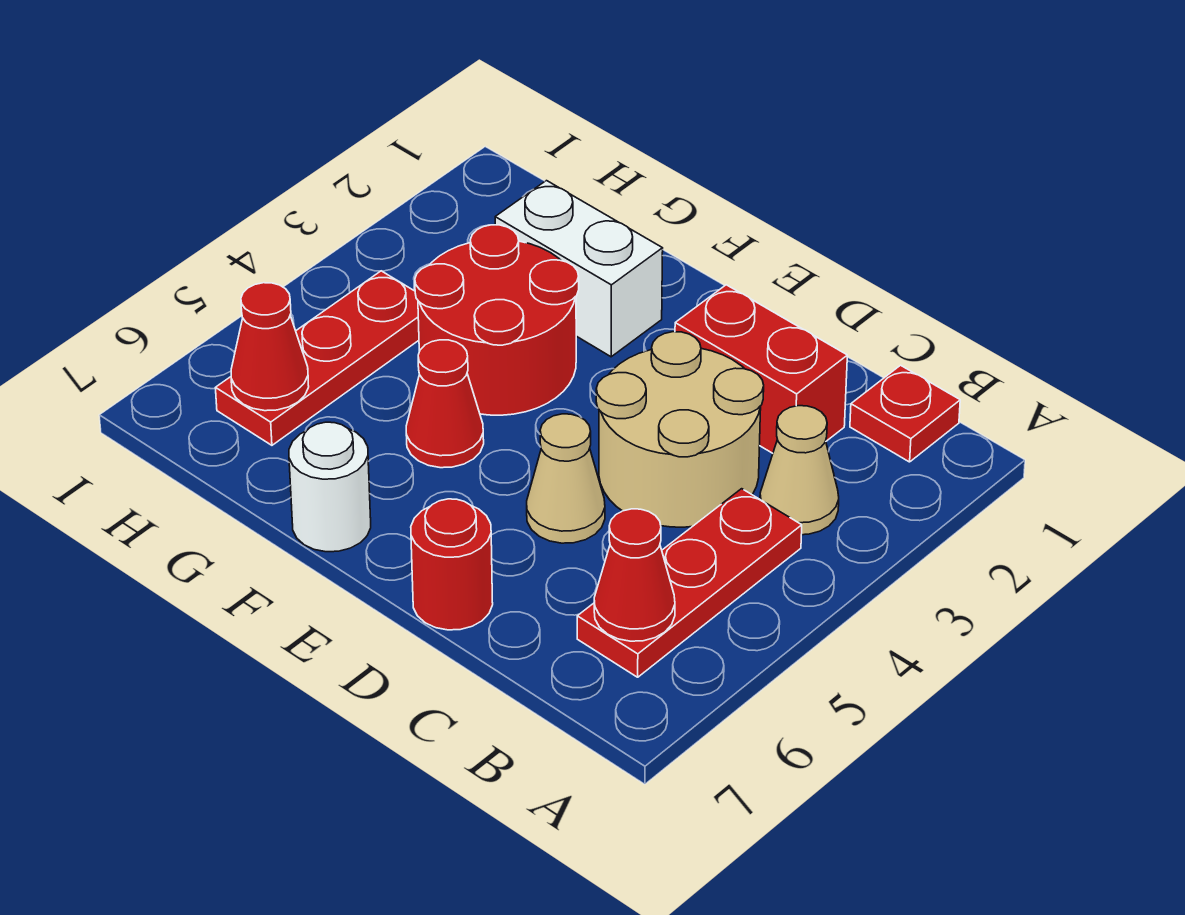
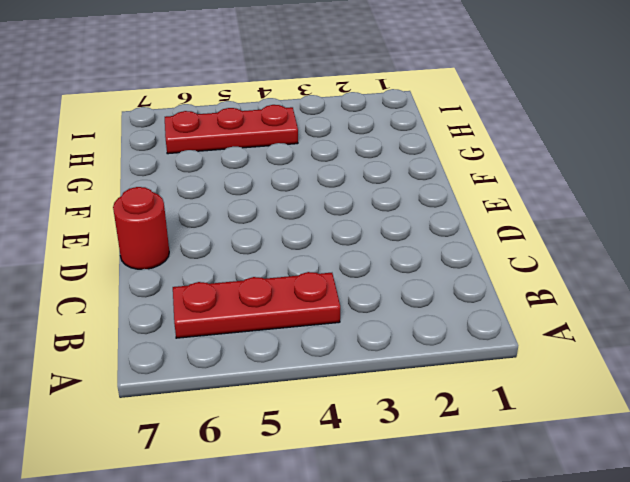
none -> red 1x1 plate [850,365,960,462]
none -> tan 1x1 cone [760,406,839,535]
none -> red 1x2 brick [675,285,847,453]

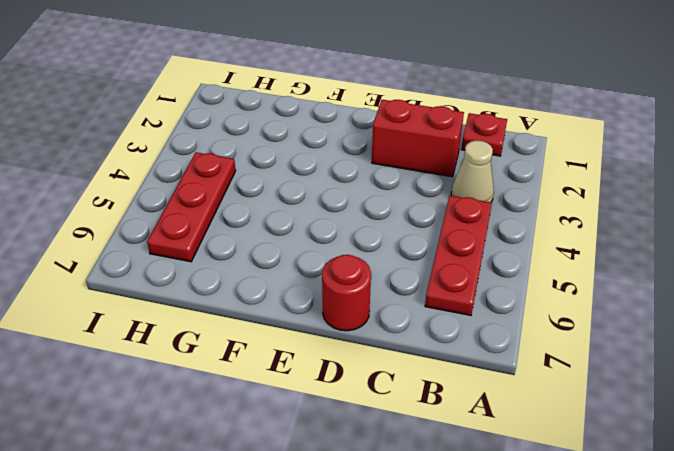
none -> tan 2x2 round brick [596,332,764,527]
none -> tan 1x1 cone [527,414,605,543]
none -> white 1x2 brick [495,181,663,357]

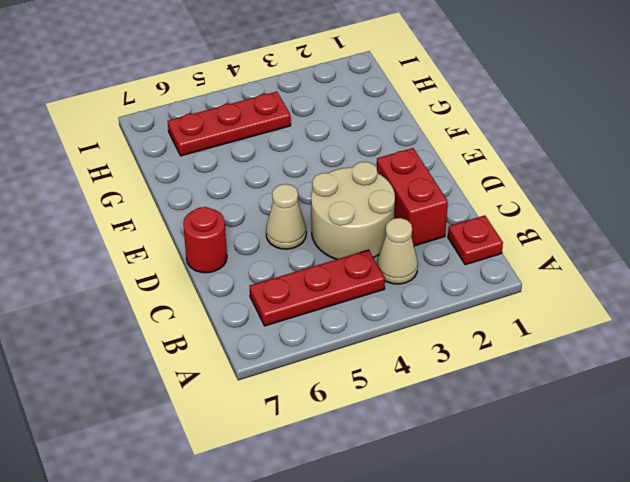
none -> white 1x2 brick [495,181,663,357]
none -> red 2x2 round brick [415,225,579,415]
none -> red 1x1 cone [406,340,484,468]

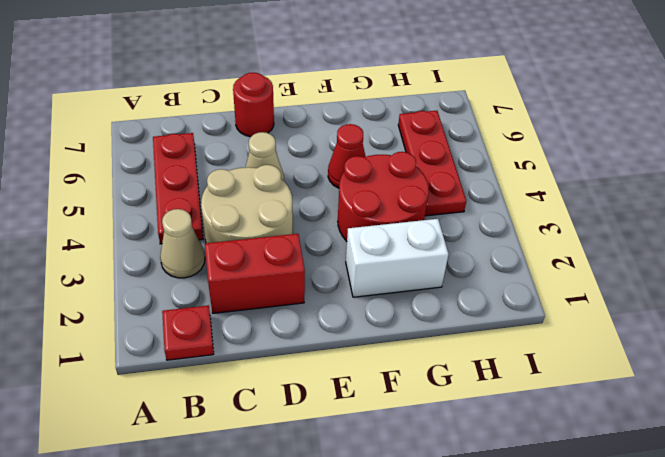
none -> white 1x1 round brick [289,422,371,552]
none -> red 1x1 cone [594,509,675,641]
none -> red 1x1 cone [231,283,309,411]

